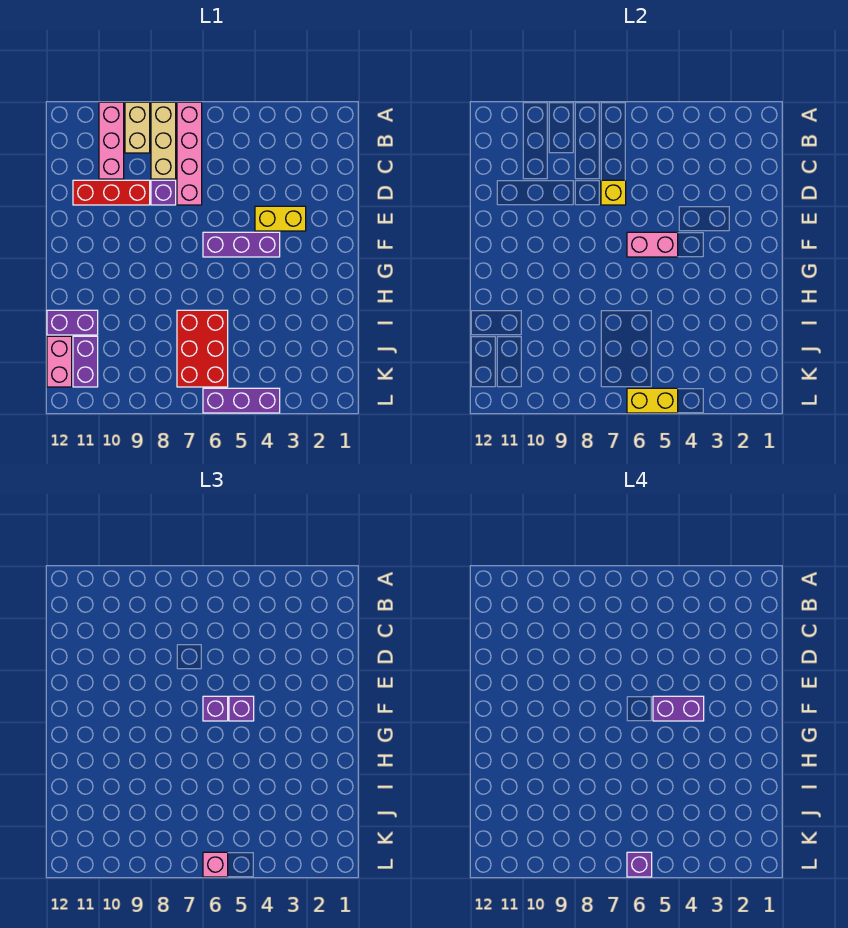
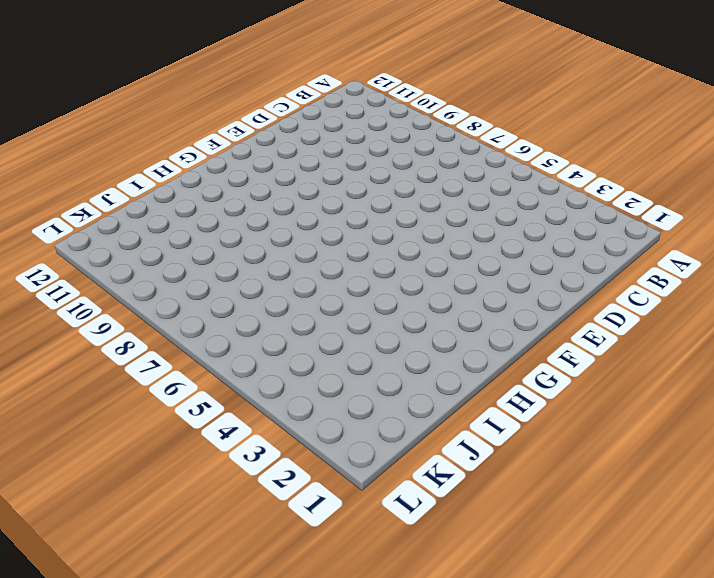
none -> pink 1x4 brick [177,102,202,205]
none -> tan 1x3 brick [151,102,176,179]
none -> tan 1x2 brick [125,102,150,153]

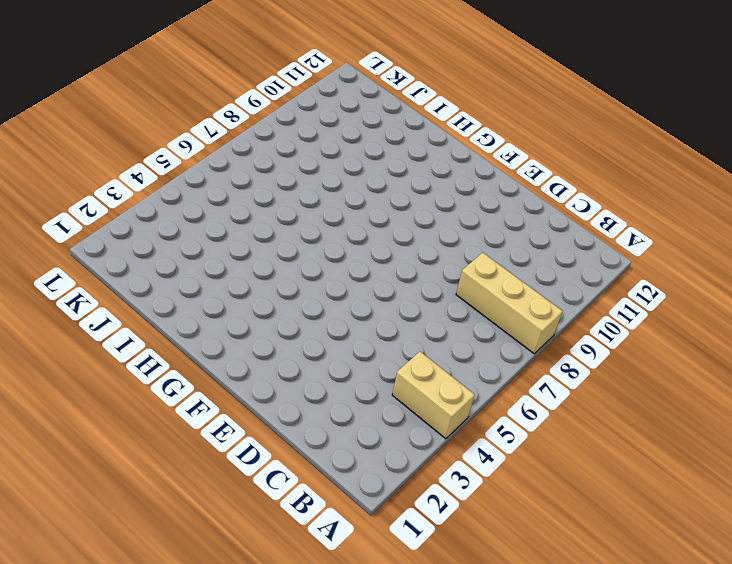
tan 1x2 brick [392,352,475,439] -> tan 1x2 brick moved to [125,102,150,153]
none -> pink 1x4 brick [177,102,202,205]
none -> pink 1x3 brick [99,102,124,179]
none -> purple 1x1 brick [151,180,176,205]

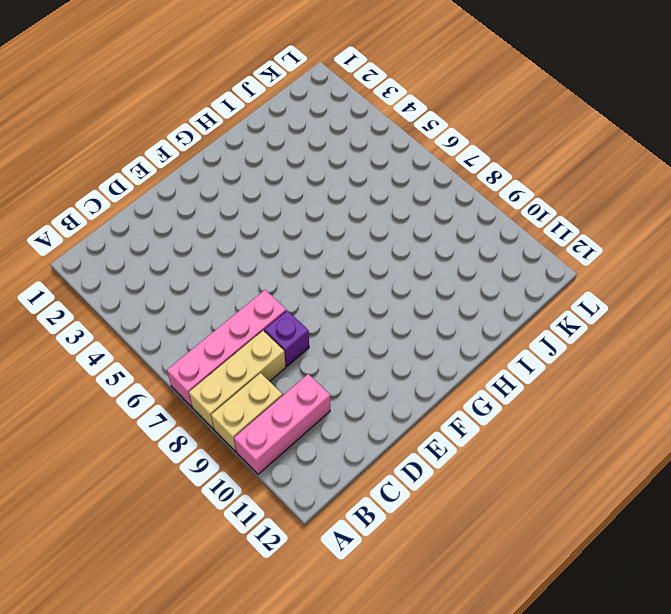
none -> red 1x3 brick [73,180,150,205]
none -> yellow 1x2 brick [255,206,306,231]
none -> purple 1x3 brick [203,232,280,257]

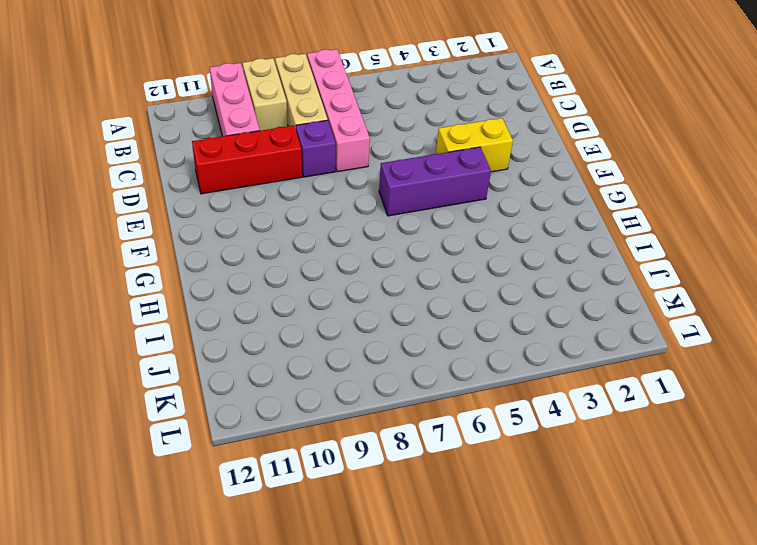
none -> red 2x3 brick [177,310,228,387]
none -> purple 1x2 brick [47,310,98,335]
none -> purple 1x2 brick [73,336,98,387]

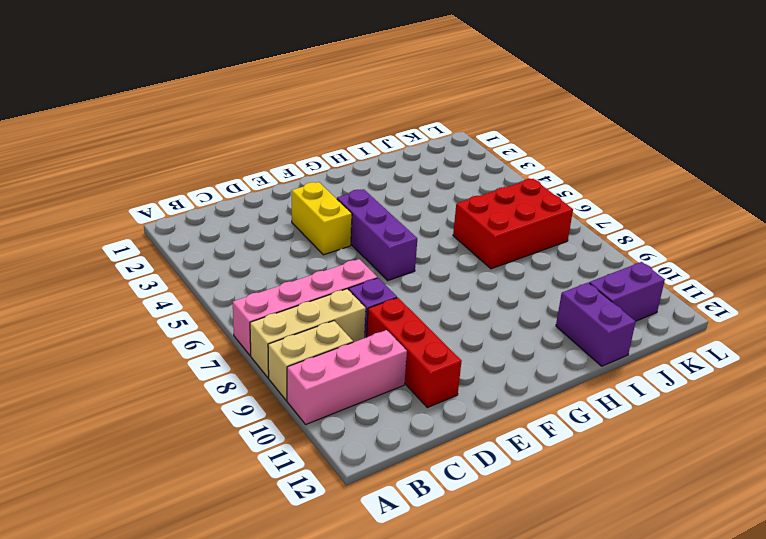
none -> pink 1x2 brick [47,336,72,387]
none -> purple 1x3 brick [203,388,280,413]
none -> yellow 1x1 brick [601,180,626,205]

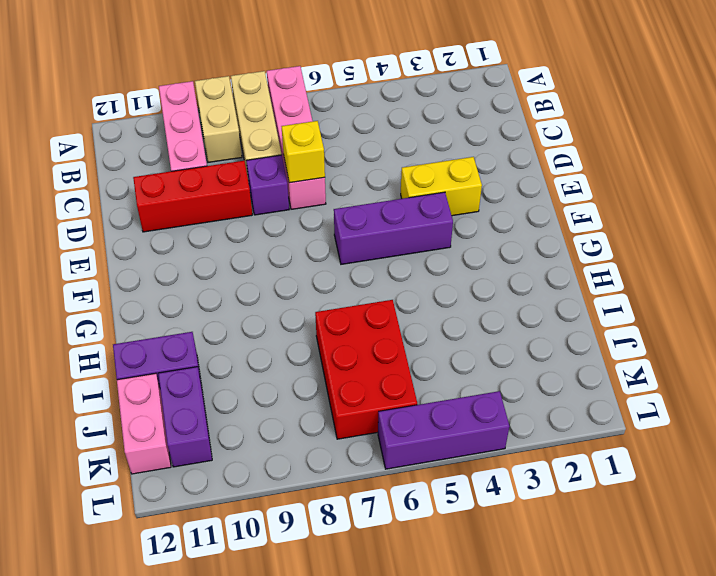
none -> pink 1x2 brick [627,232,678,257]
none -> yellow 1x2 brick [627,388,678,413]
none -> purple 1x1 brick [229,696,254,721]

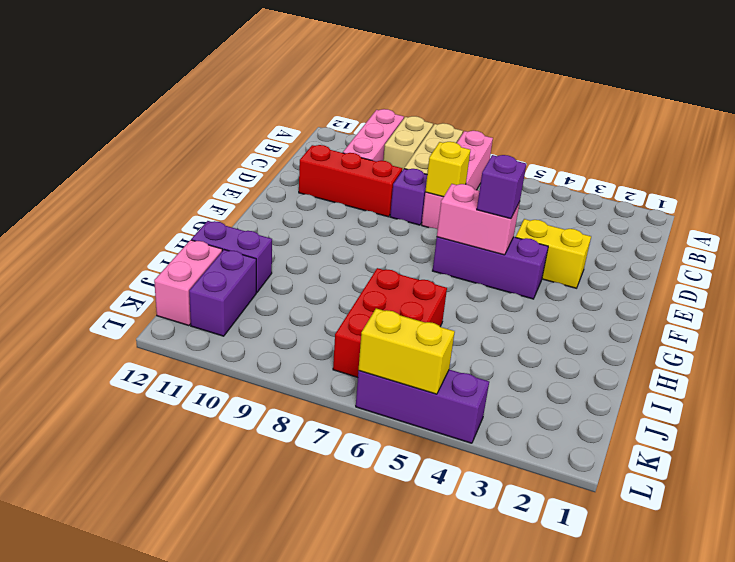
none -> purple 1x1 brick [203,696,228,721]
none -> pink 1x1 brick [203,852,228,877]
none -> purple 1x2 brick [653,696,704,721]

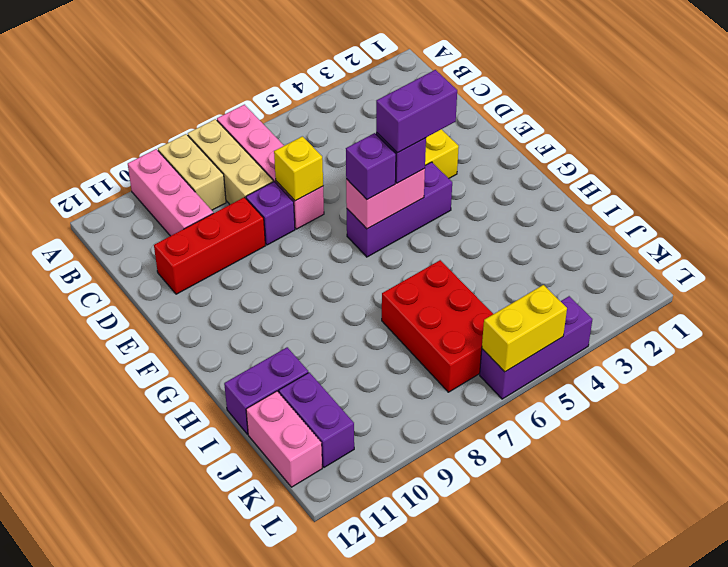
none -> pink 1x1 brick [203,852,228,877]
none -> purple 1x1 brick [627,852,652,877]

